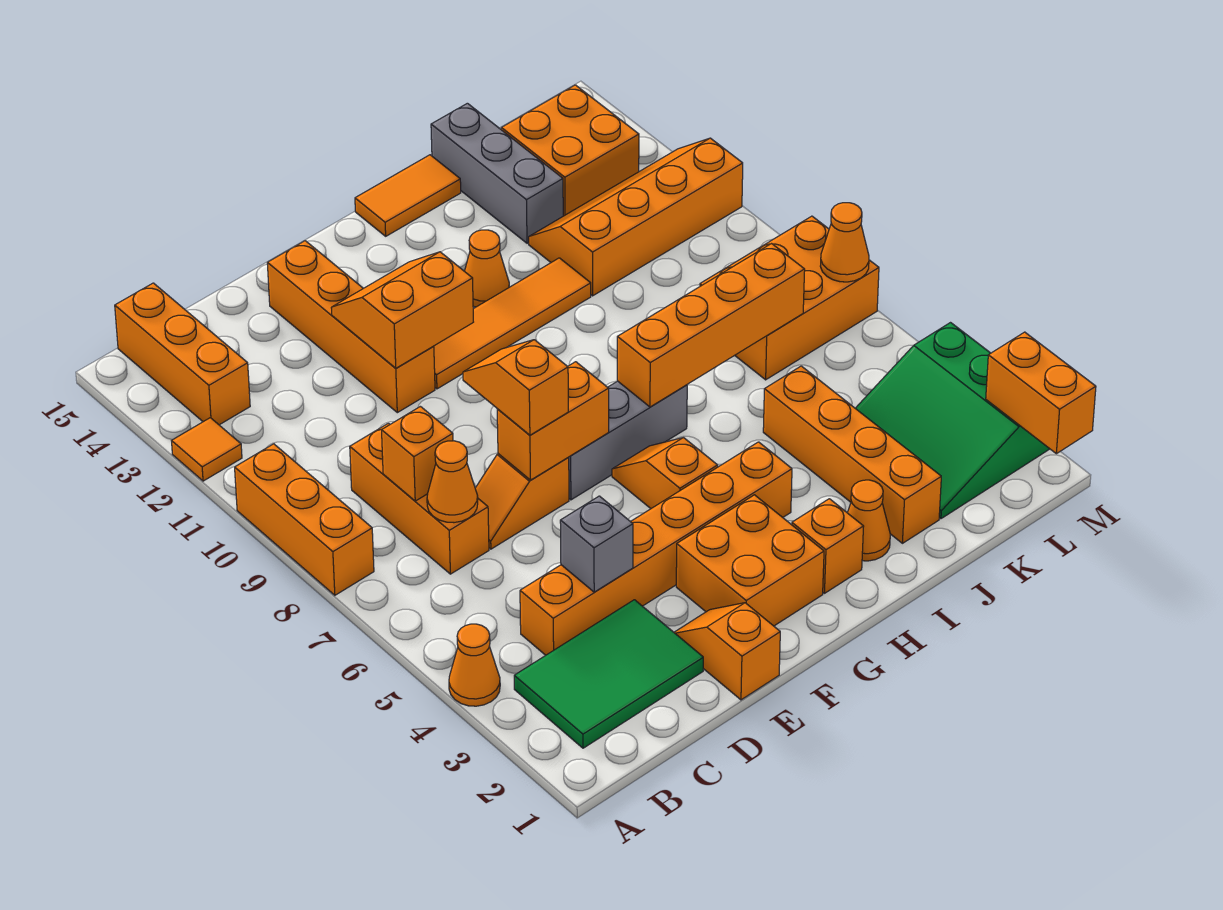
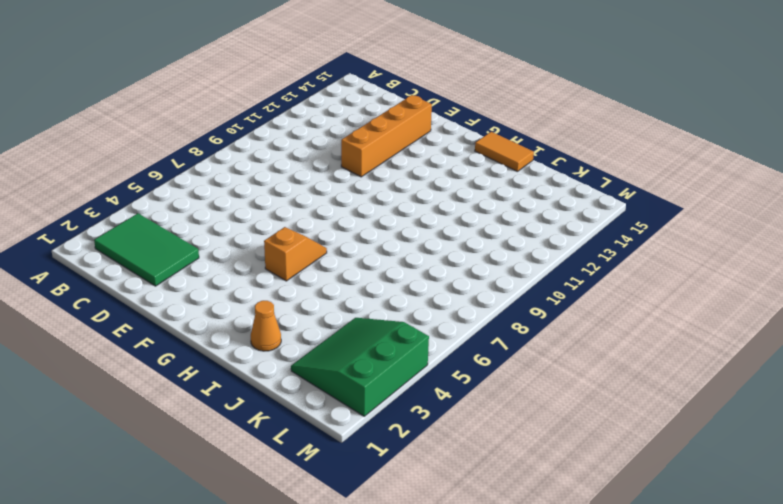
none -> orange 1x1 cone [449,624,500,706]
none -> orange 1x3 brick [235,444,374,595]
none -> orange 1x1 tile [172,418,242,481]
none -> orange 1x3 brick [115,283,250,425]

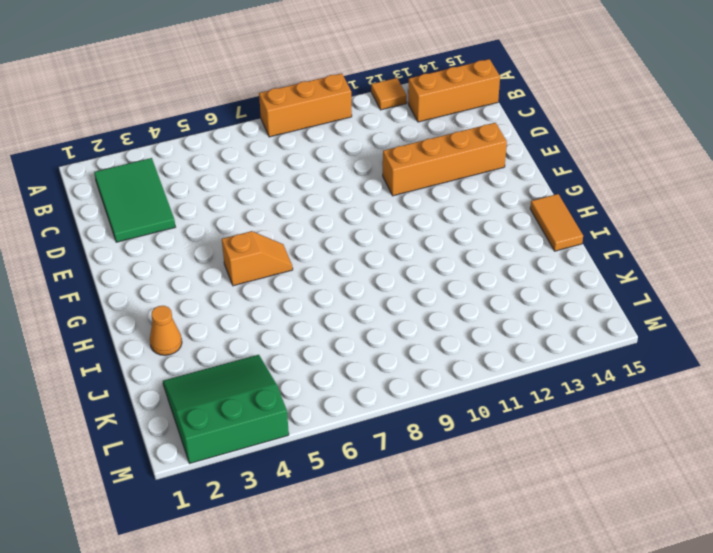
none -> orange 1x1 cone [449,624,500,706]
none -> orange 1x6 brick [520,442,792,655]
none -> orange 1x3 brick [350,423,489,574]
none -> orange 1x2 slope [475,454,569,549]

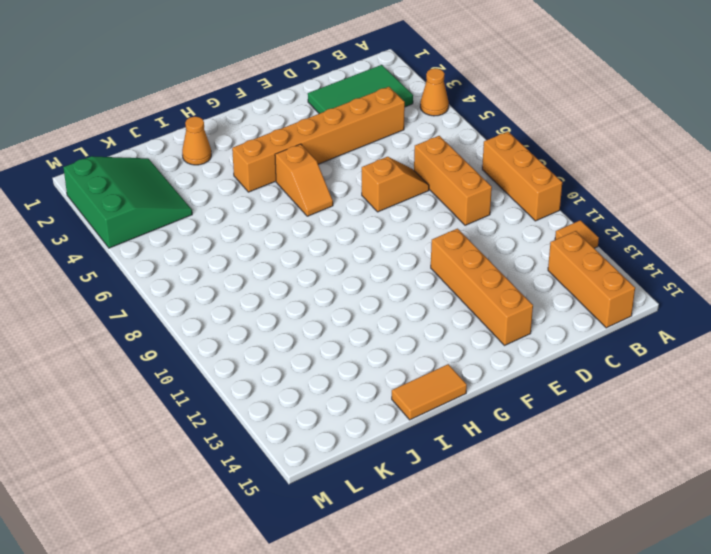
none -> orange 1x2 slope [674,603,780,700]
none -> orange 2x2 brick [676,495,824,626]
none -> grey 1x3 brick [568,381,687,500]
none -> orange 1x4 tile [434,258,591,389]

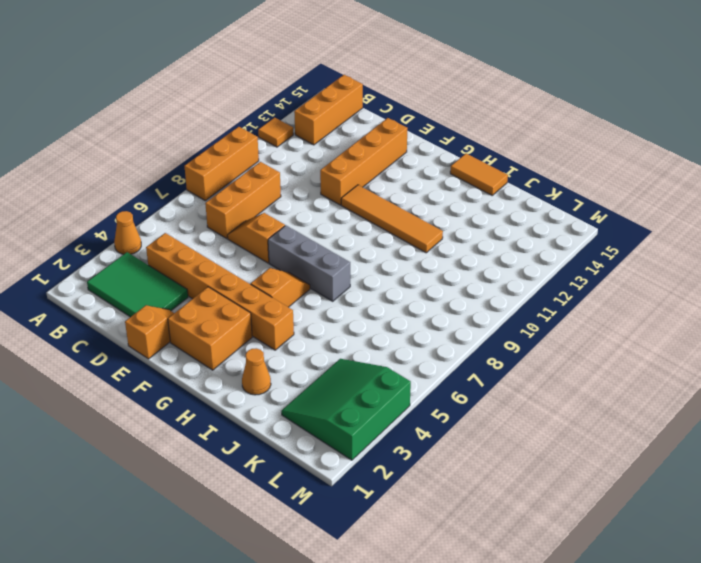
none -> orange 1x1 brick [792,499,864,593]
none -> orange 1x1 cone [465,230,509,307]
none -> orange 1x4 brick [763,366,941,543]
none -> orange 2x4 slope [529,138,743,296]

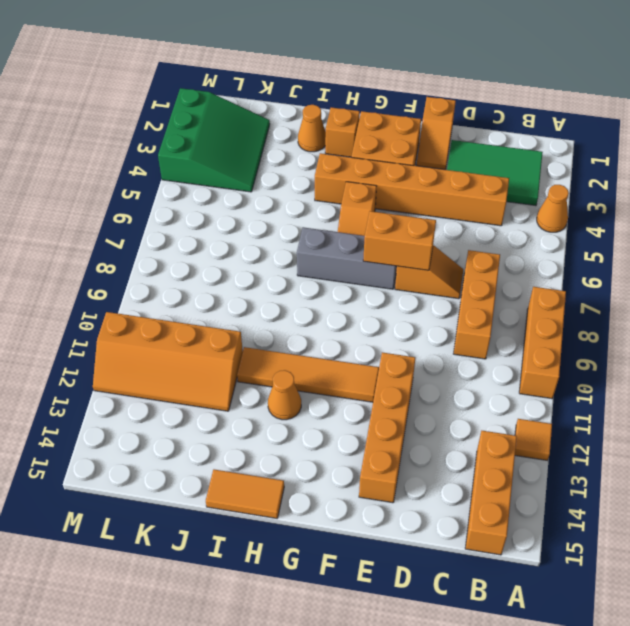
none -> orange 1x4 brick [763,366,941,543]
none -> grey 1x3 brick [431,103,563,243]
none -> orange 2x3 brick [700,216,879,380]
none -> orange 2x2 brick [501,85,639,216]

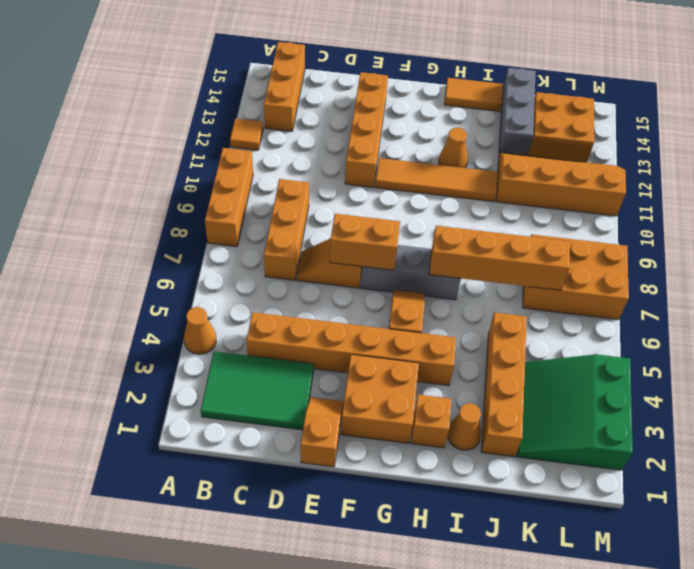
none -> orange 1x1 cone [427,441,478,523]
none -> orange 1x1 brick [382,407,453,501]
none -> grey 1x1 brick [560,496,633,592]
none -> orange 2x2 slope [331,252,473,368]

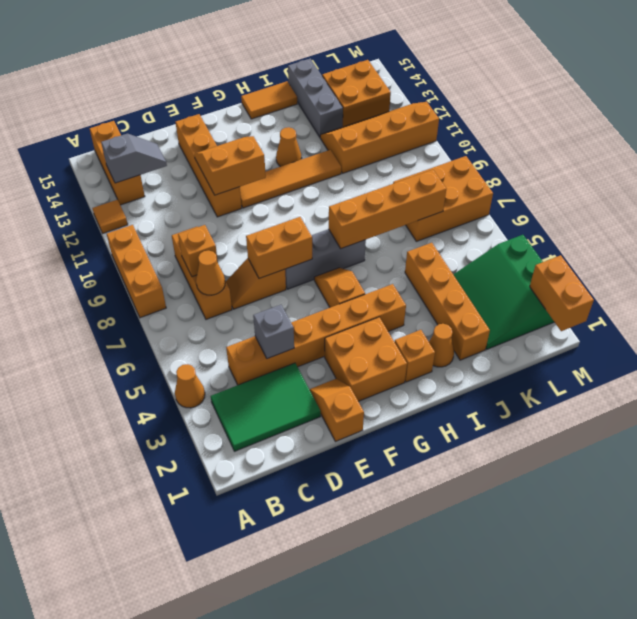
grey 1x2 slope [101,134,167,183] -> none
none -> orange 1x1 cone [820,203,869,282]
none -> orange 1x2 slope [463,340,568,435]

